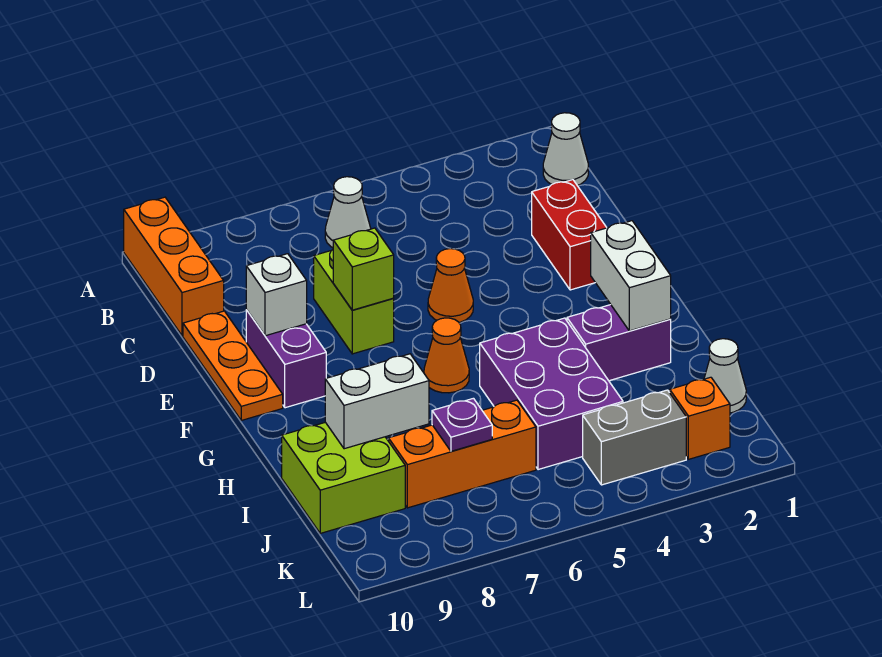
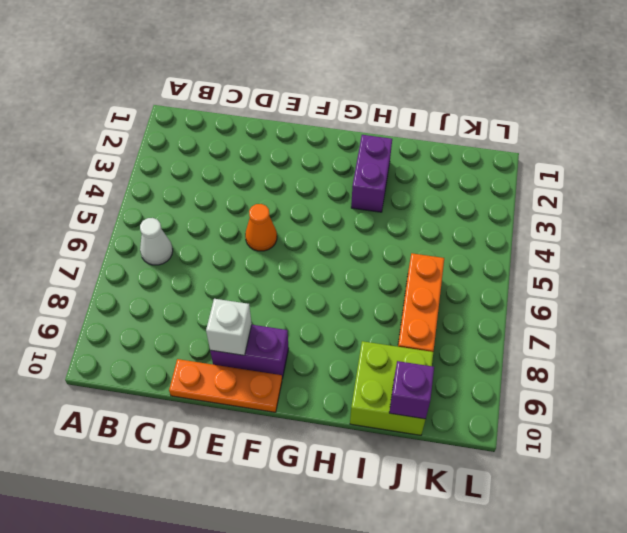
purple 1x1 brick [389,361,434,419] -> none
none -> orange 1x3 brick [124,197,224,336]
none -> white 1x1 cone [543,113,588,186]
none -> red 1x2 brick [532,180,607,290]

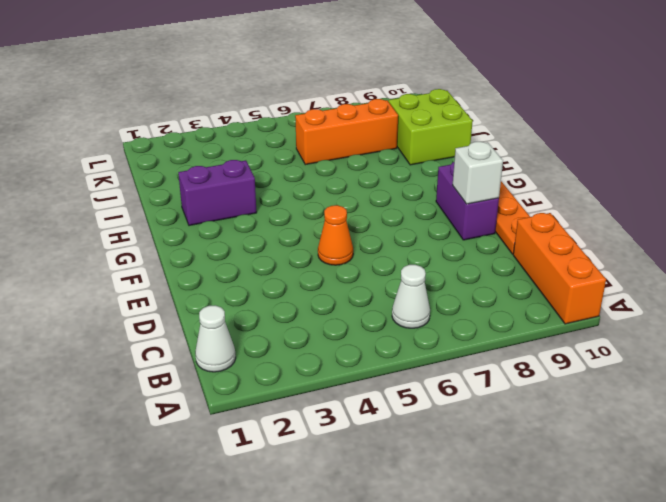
none -> red 1x2 brick [532,180,607,290]
none -> lime 1x2 brick [314,250,394,354]
none -> orange 1x1 cone [424,318,469,393]

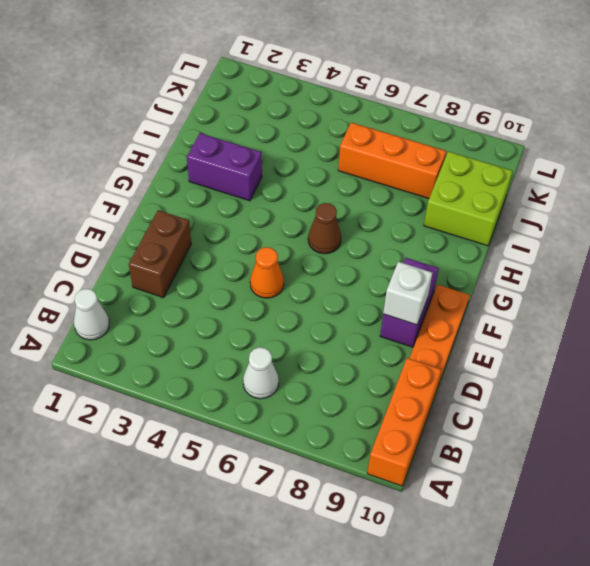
brown 1x2 brick [129,210,191,298] -> red 1x2 brick [532,180,607,290]
brown 1x1 cone [308,203,341,254] -> orange 1x1 cone [424,318,469,393]
none -> lime 1x2 brick [314,250,394,354]
none -> purple 2x3 brick [480,318,623,470]
none -> white 1x1 cone [704,339,746,413]

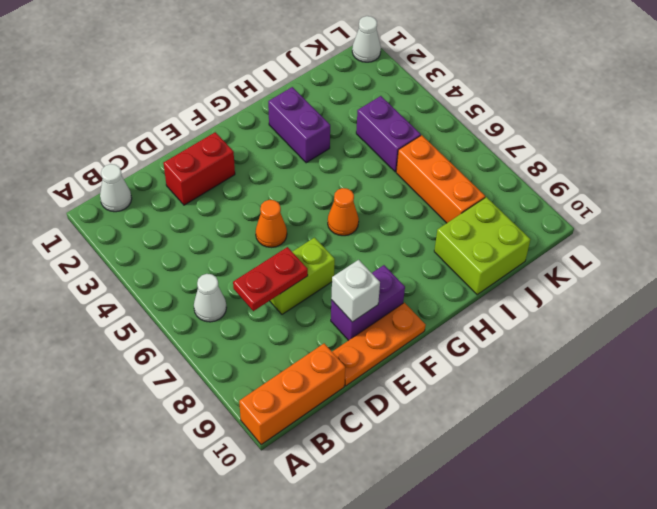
red 1x2 plate [233,247,308,311] -> none
purple 1x2 brick [356,96,421,172] -> purple 2x3 brick [480,318,623,470]
white 1x1 cone [352,16,381,62] -> white 1x1 cone moved to [704,339,746,413]
none -> orange 1x1 brick [670,377,730,459]
none -> grey 1x2 brick [583,390,686,485]
none -> lime 1x1 brick [333,228,394,310]

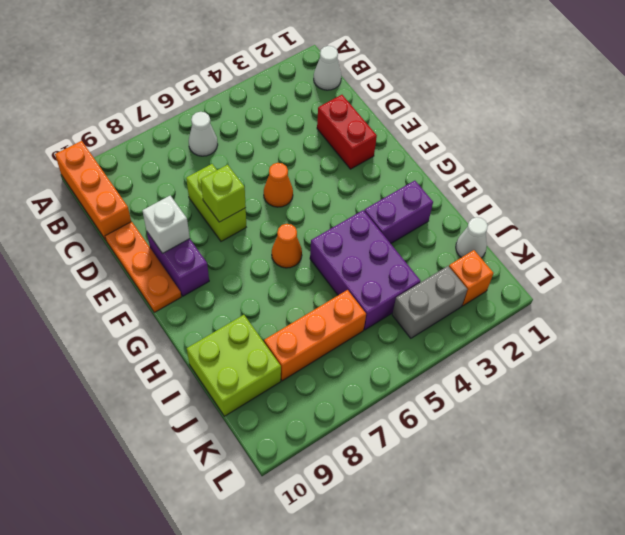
none -> white 1x2 brick [591,221,671,331]
none -> white 1x2 brick [325,354,429,449]
none -> purple 1x1 plate [432,398,492,451]

